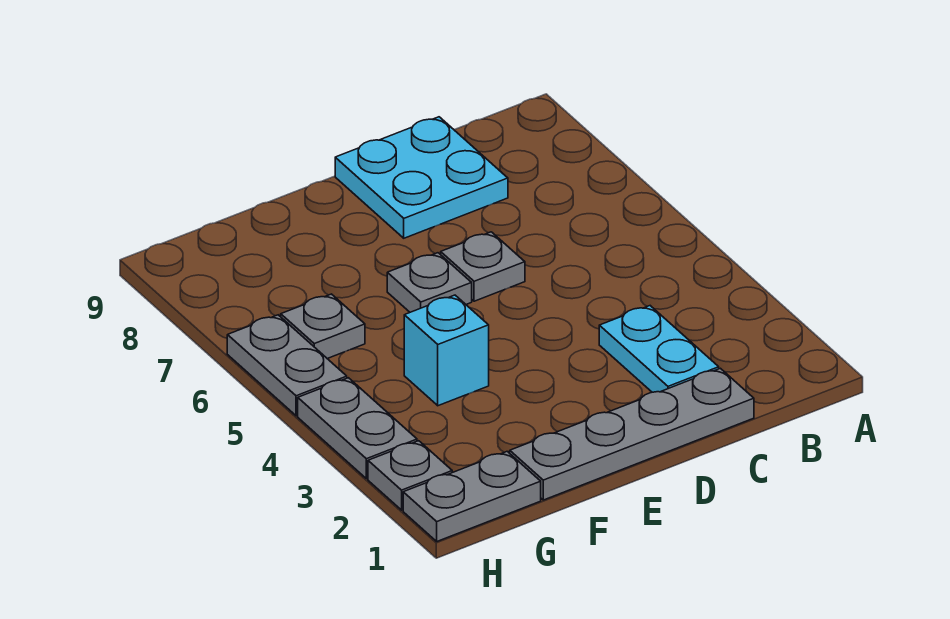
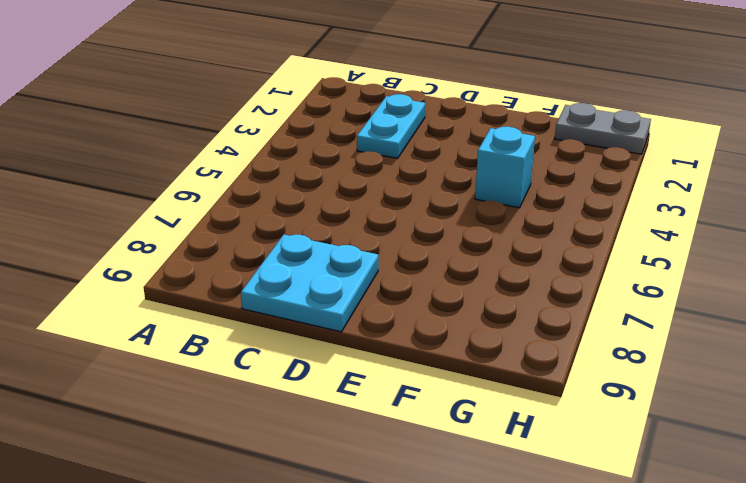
none -> grey 1x4 plate [510,368,754,500]
none -> grey 1x1 plate [441,232,525,301]

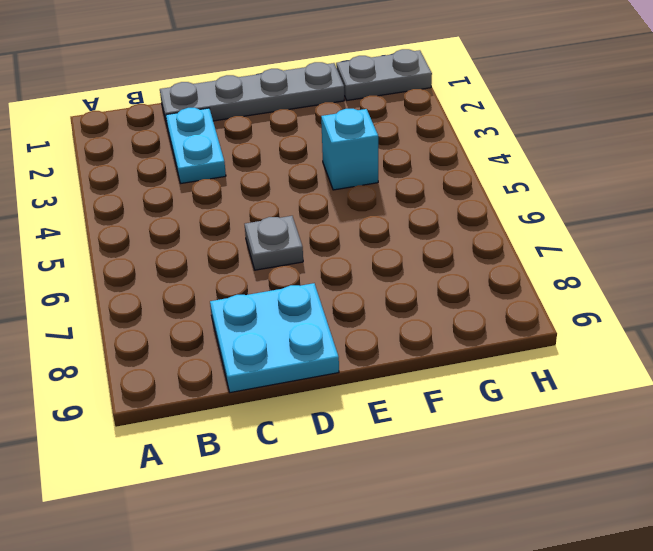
none -> grey 1x1 plate [387,253,472,312]
none -> grey 1x1 plate [281,294,365,359]

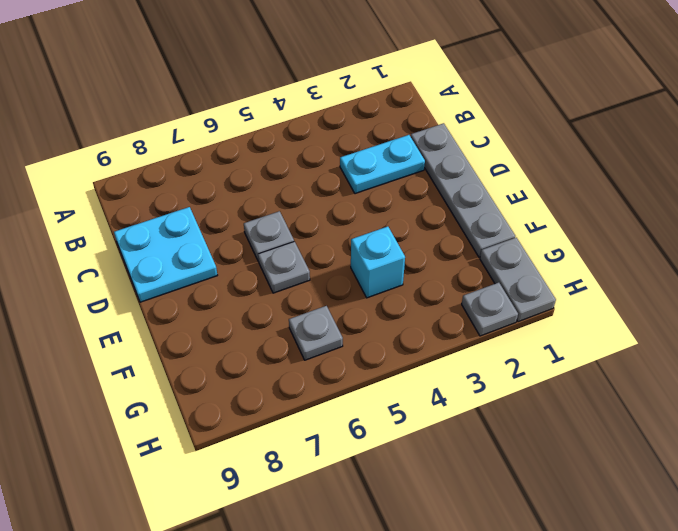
none -> grey 1x2 plate [298,378,417,479]
none -> grey 1x2 plate [227,315,347,416]

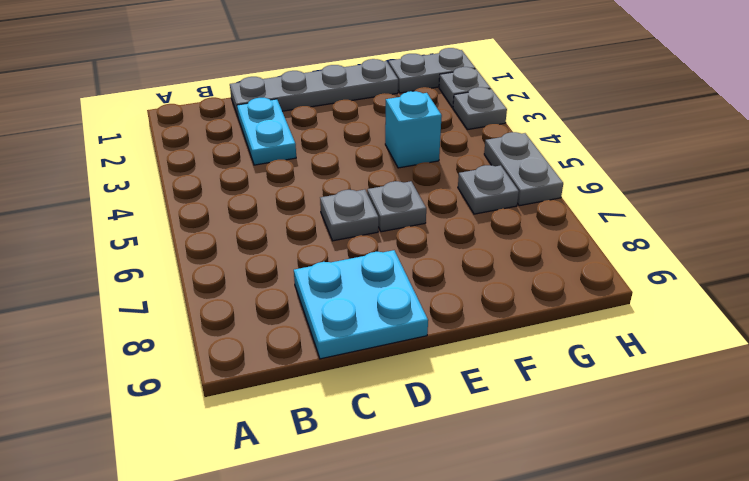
grey 1x1 plate [453,87,507,130] -> grey 1x2 plate [298,378,417,479]

